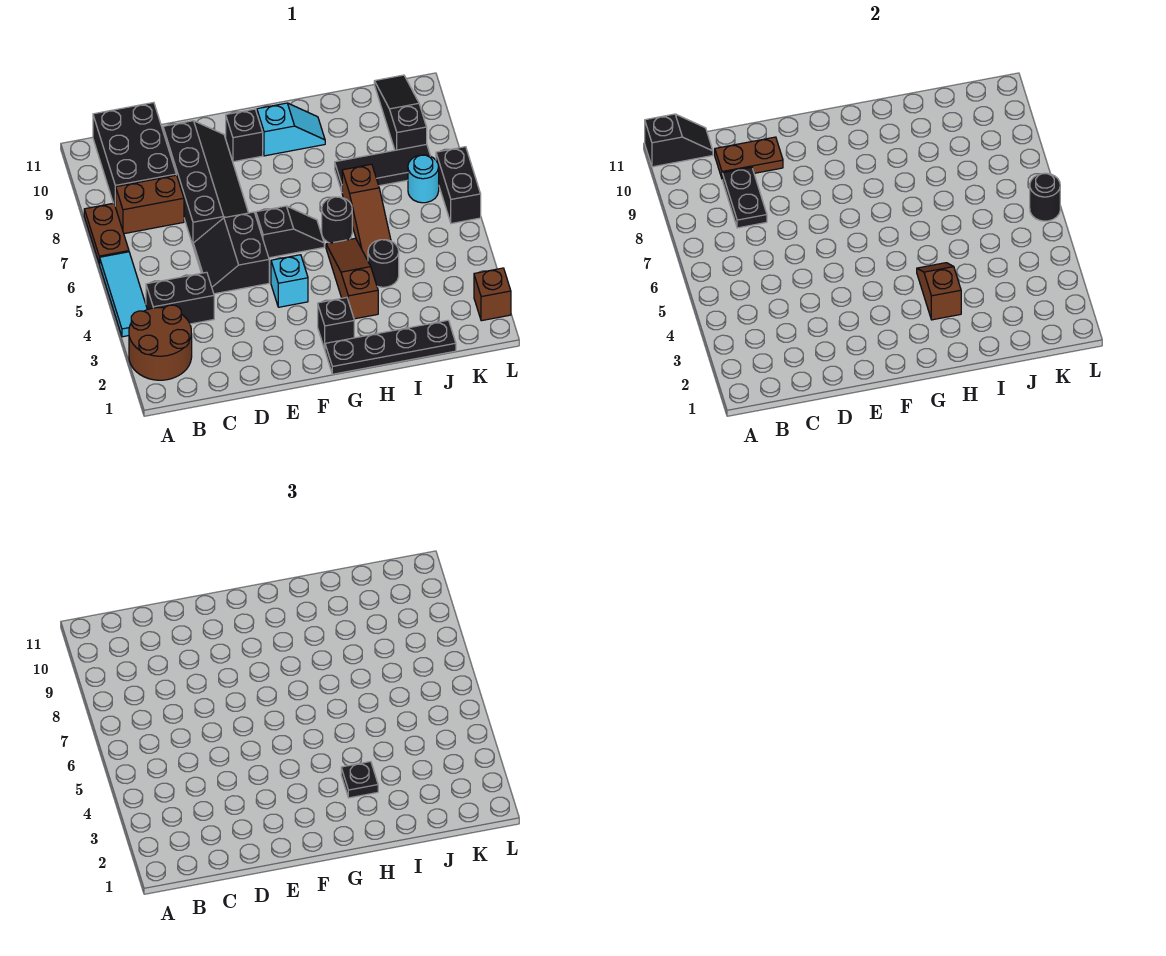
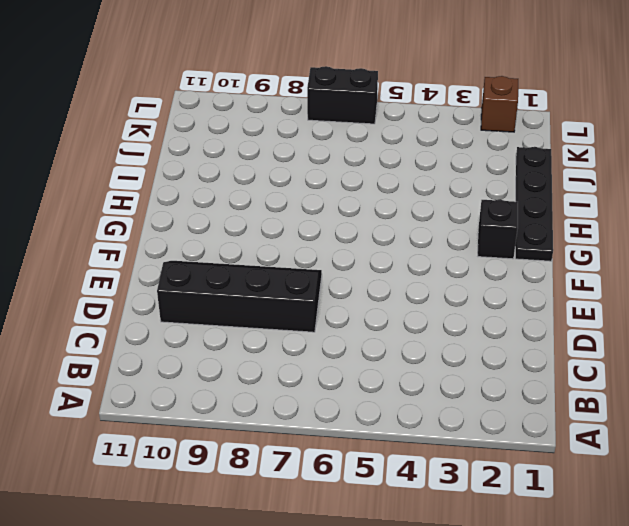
none -> brown 2x2 round brick [129,305,192,380]
none -> cyan 1x3 tile [100,252,147,337]
none -> brown 1x2 plate [84,203,129,264]

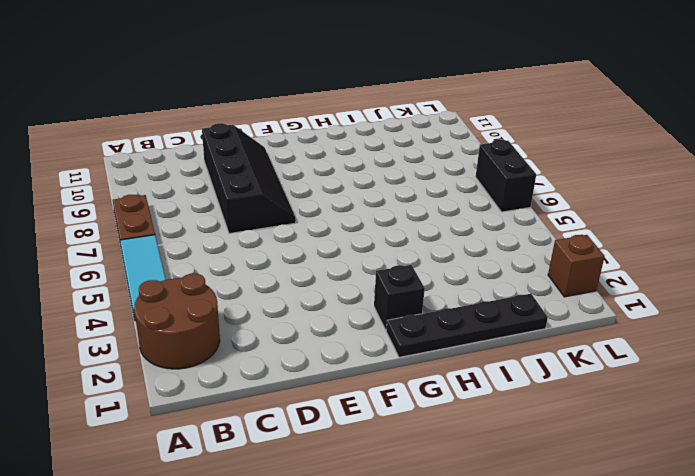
none -> black 1x2 brick [146,272,214,324]
none -> brown 1x2 brick [116,175,184,234]
none -> black 2x3 brick [93,102,176,207]

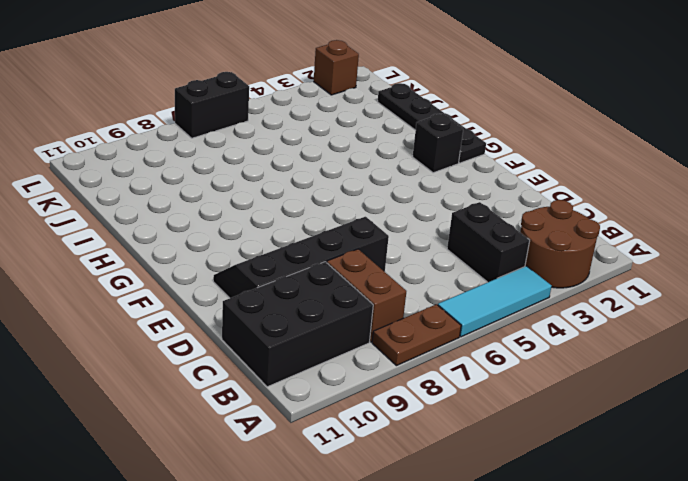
none -> black 2x2 slope [193,212,269,294]
none -> cyan 1x1 brick [271,255,308,307]
none -> black 1x2 slope [256,206,324,258]

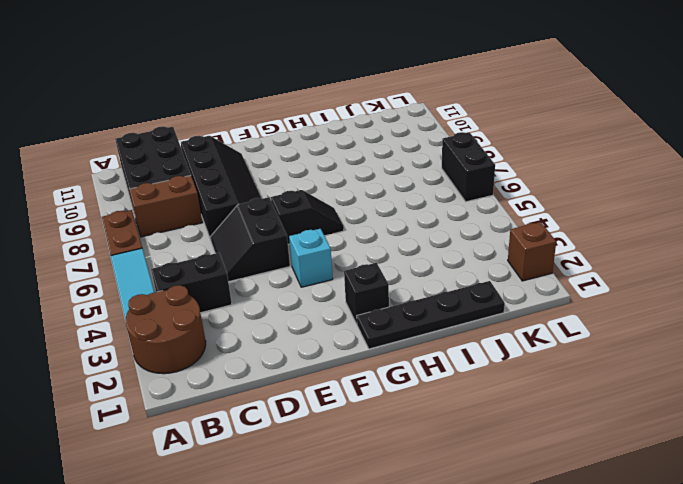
none -> black 1x1 brick [226,109,263,162]
none -> cyan 1x2 slope [257,103,325,156]
none -> brown 1x3 slope [326,238,378,319]

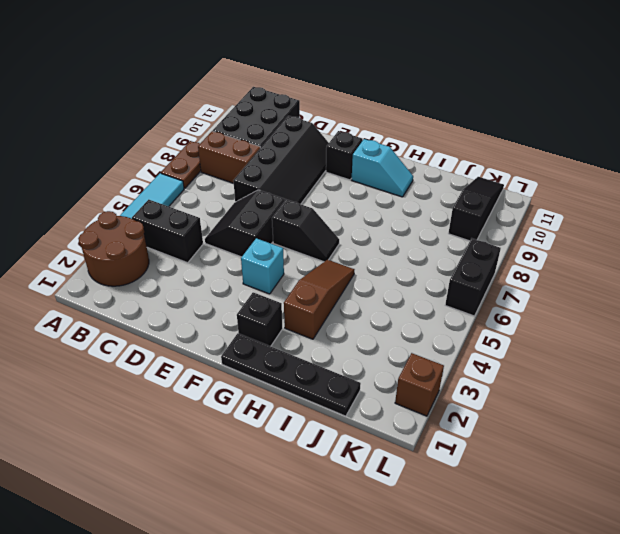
none -> black 1x1 round brick [322,197,352,243]
none -> black 1x1 round brick [368,240,399,287]
none -> brown 1x3 slope [342,164,391,260]

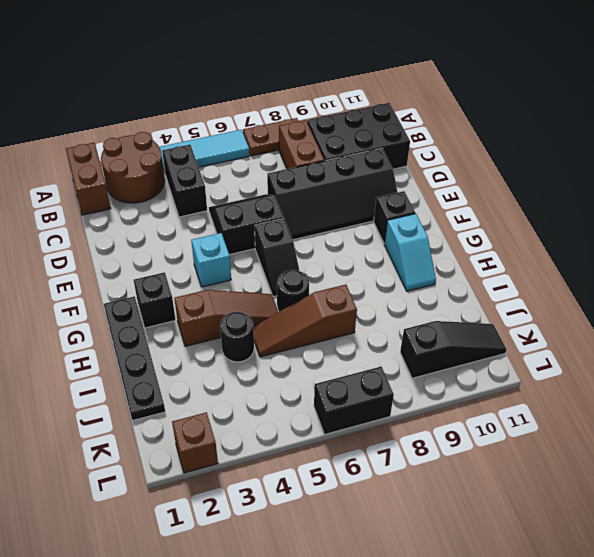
brown 1x2 brick [66,143,111,215] -> none
none -> black 1x3 tile [335,144,430,191]
none -> cyan 1x1 round brick [408,155,439,203]
none -> black 1x2 slope [645,114,713,167]

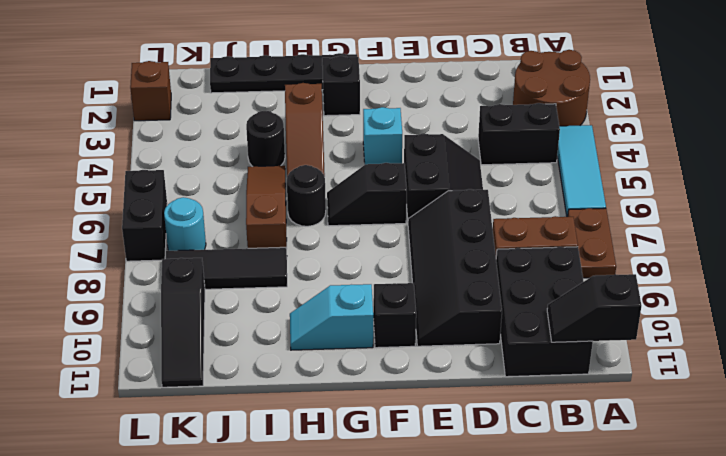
none -> black 1x2 plate [722,167,767,228]
none -> brown 1x2 plate [715,137,783,178]
none -> brown 1x2 slope [917,263,961,320]

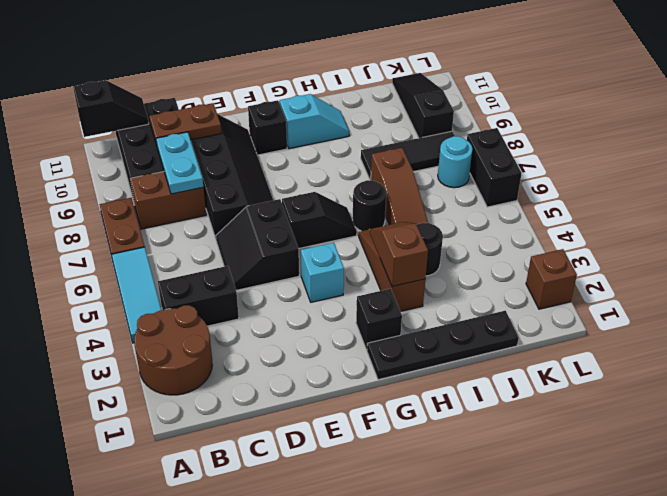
cyan 1x2 plate [156,132,203,194] -> black 1x2 plate [722,167,767,228]
none -> black 1x1 round brick [1030,173,1060,221]
none -> black 1x1 plate [341,762,378,798]

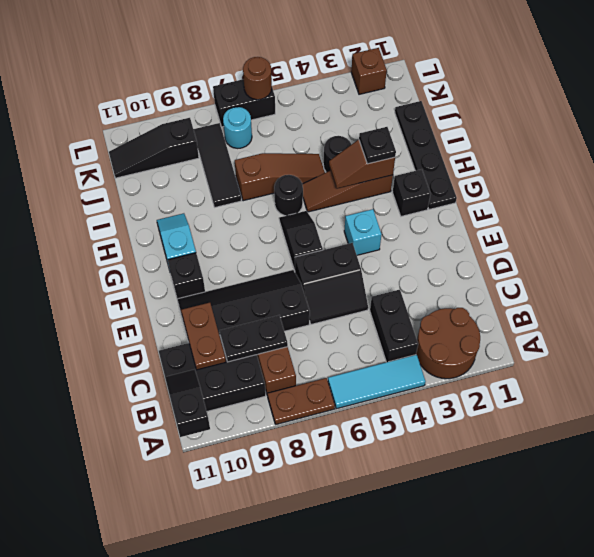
brown 1x1 round brick [243,57,272,100] -> black 1x1 round brick [1030,173,1060,221]

